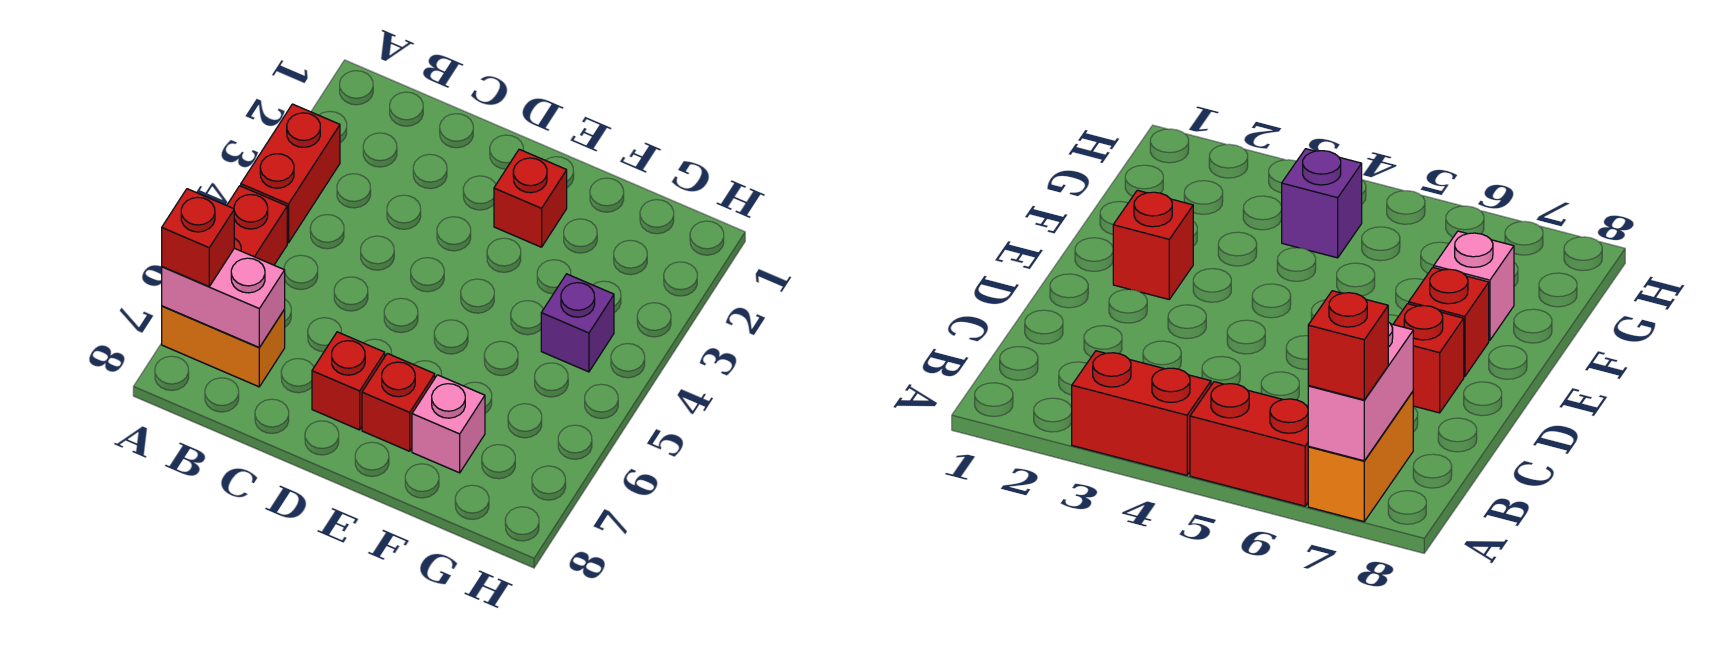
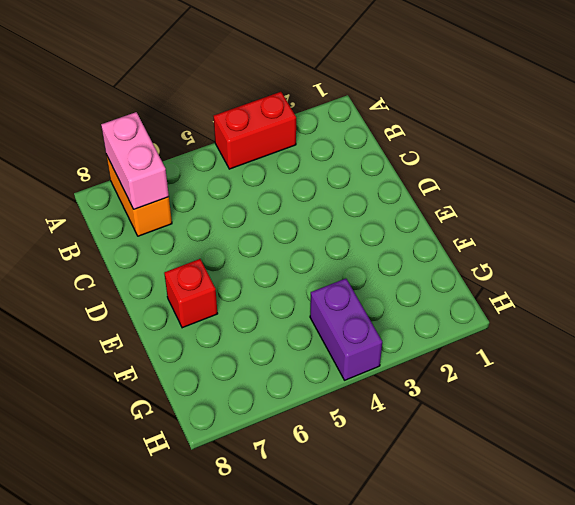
purple 1x2 brick [310,279,382,380] -> purple 1x1 brick [541,274,614,372]
none -> red 1x2 brick [227,186,287,265]
none -> red 1x1 brick [312,332,385,430]

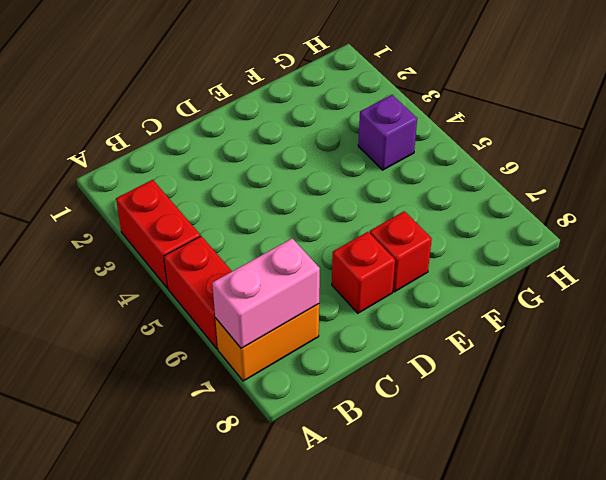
none -> red 1x1 brick [494,149,567,247]
none -> pink 1x1 brick [412,375,485,473]

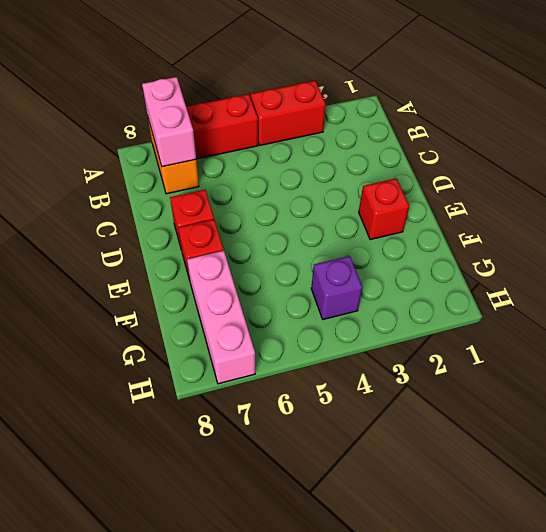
pink 1x3 brick [187,251,255,384] -> pink 1x1 brick [412,375,485,473]
none -> red 1x1 brick [162,189,234,286]

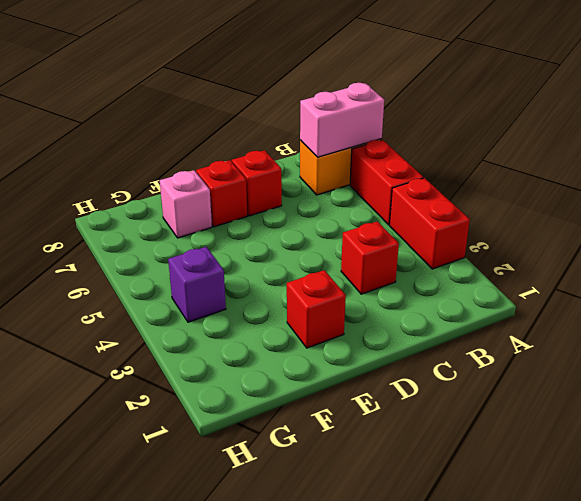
red 1x1 brick [341,221,399,294] -> red 1x1 brick moved to [162,189,234,286]

